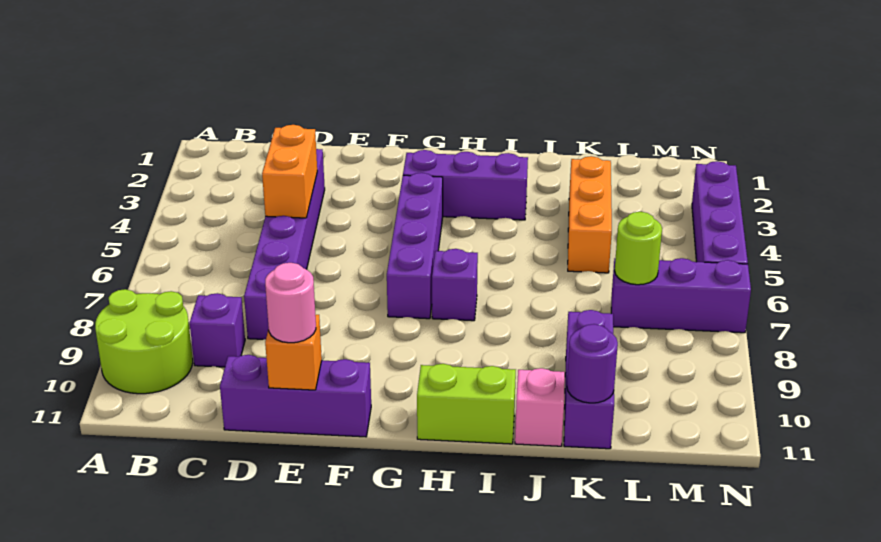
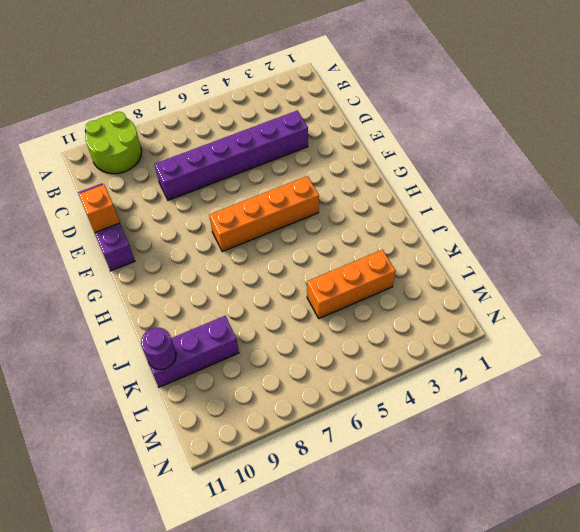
orange 1x4 brick [209,176,319,252] -> purple 1x4 brick [387,173,443,319]
none -> purple 1x1 brick [190,293,245,367]
none -> purple 1x3 brick [403,150,528,220]
none -> purple 1x1 brick [432,249,478,321]

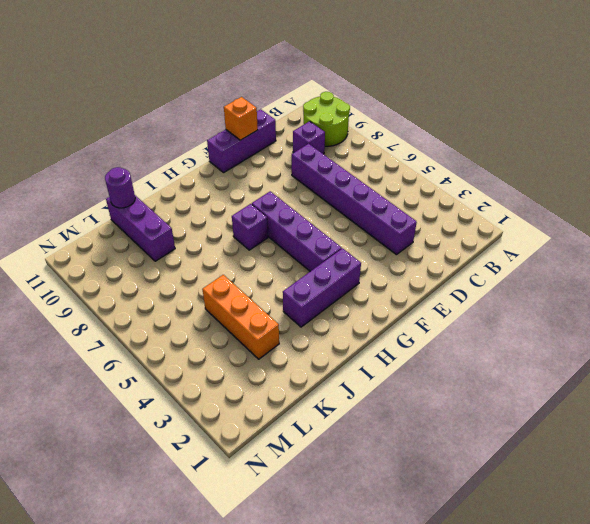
none -> lime 1x2 brick [417,364,516,444]
none -> pink 1x1 brick [515,368,565,446]
none -> purple 1x3 brick [611,258,751,333]

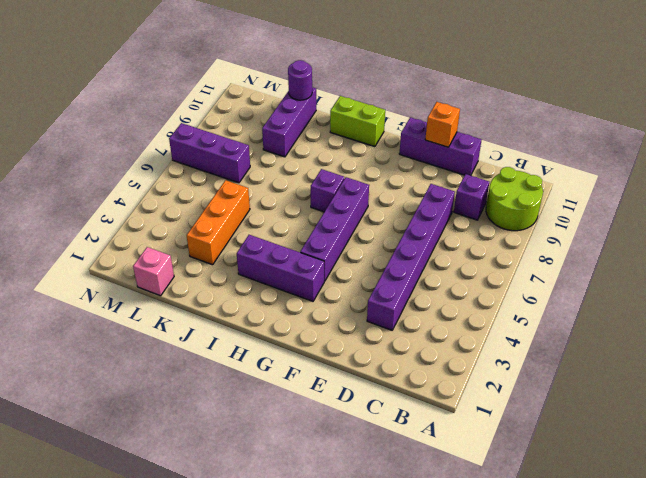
pink 1x1 brick [133,247,174,296] -> pink 1x1 brick moved to [515,368,565,446]
none -> purple 1x4 brick [692,161,748,264]
none -> orange 1x2 brick [262,125,317,218]
none -> lime 1x1 round brick [615,212,662,285]

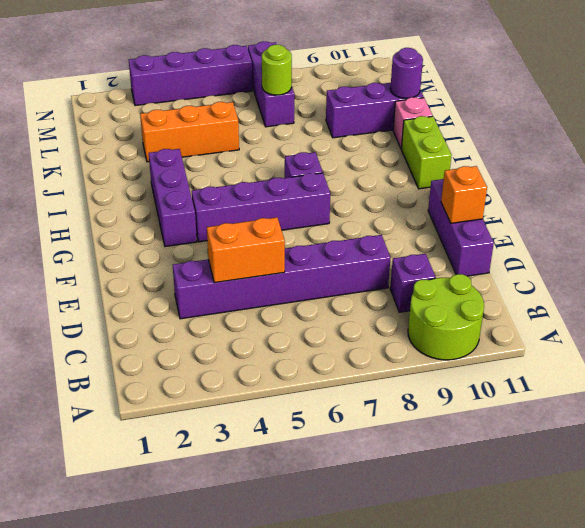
none -> pink 1x1 round brick [265,263,316,343]

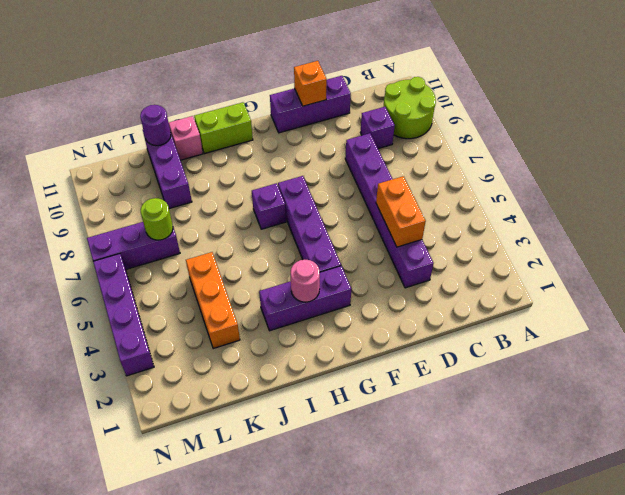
pink 1x1 round brick [291,260,320,302] -> pink 1x1 round brick moved to [265,263,316,343]

